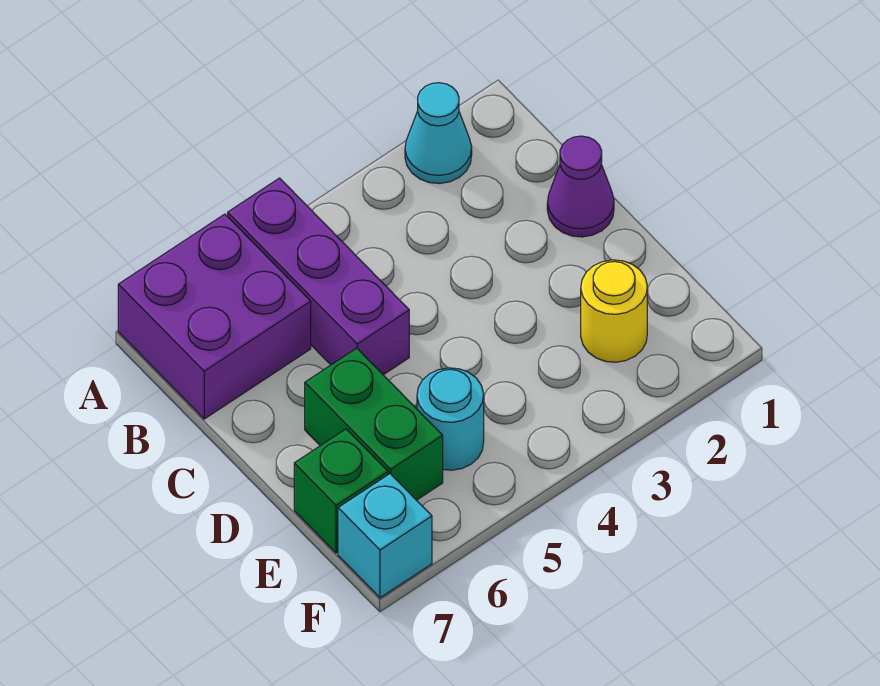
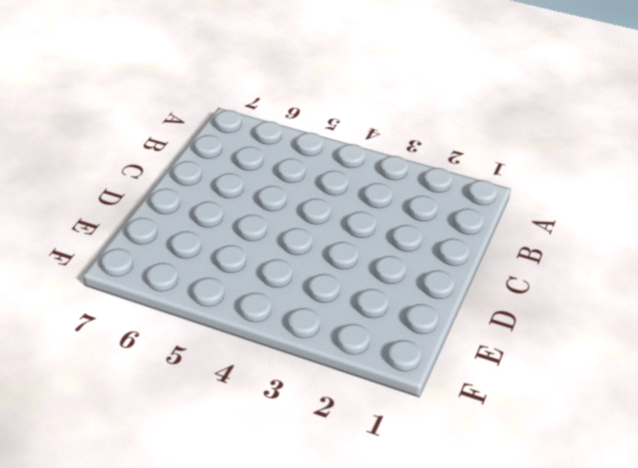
none -> cyan 1x1 cone [405,83,472,184]
none -> purple 1x3 brick [228,178,409,375]

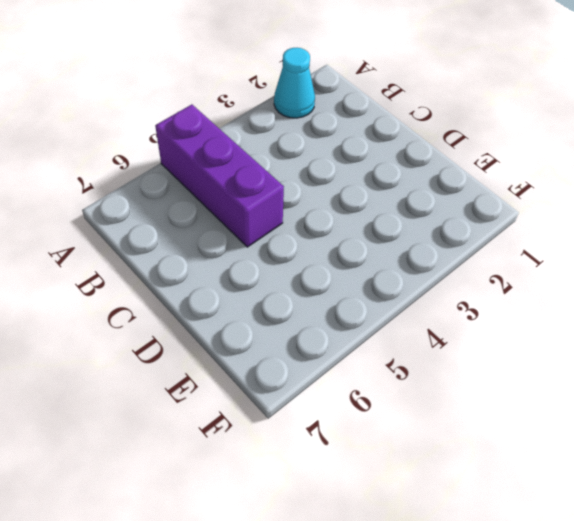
none -> purple 2x2 brick [118,214,311,419]
none -> purple 1x1 cone [547,136,614,237]

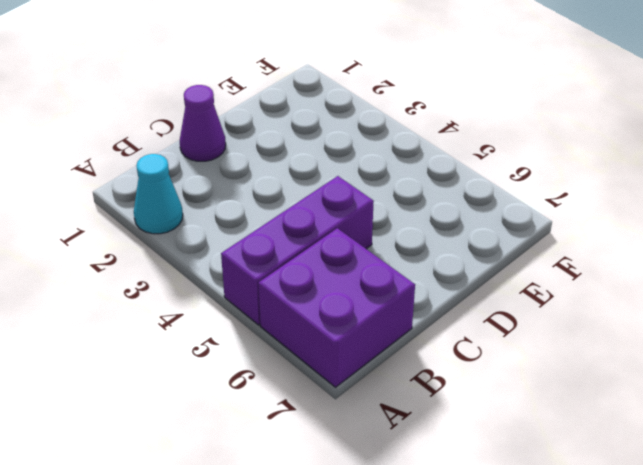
none -> green 1x2 brick [305,348,443,500]
none -> yellow 1x1 round brick [581,260,647,362]

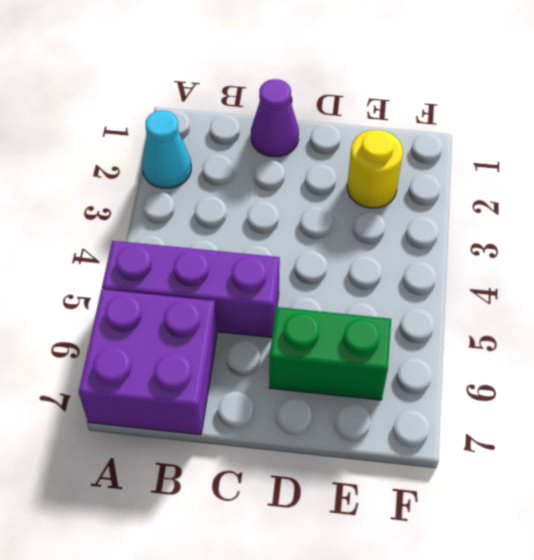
none -> cyan 1x1 round brick [417,368,484,470]
none -> green 1x1 brick [294,429,388,553]

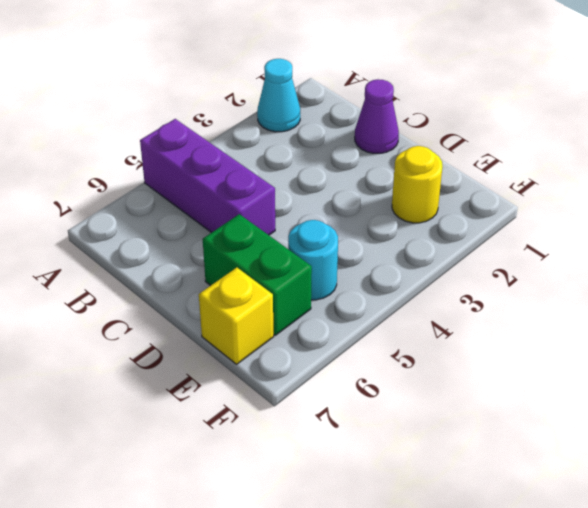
yellow 1x1 brick [199,268,274,364] -> green 1x1 brick [294,429,388,553]
none -> purple 2x2 brick [118,214,311,419]
none -> cyan 1x1 brick [338,474,432,598]

